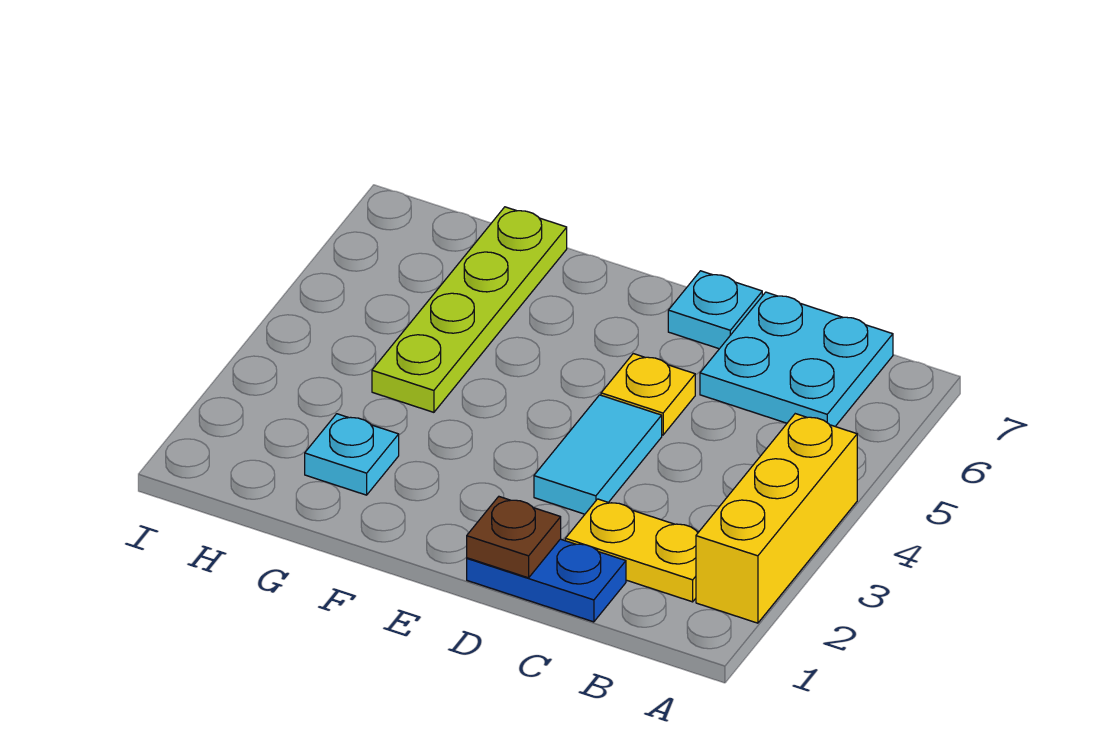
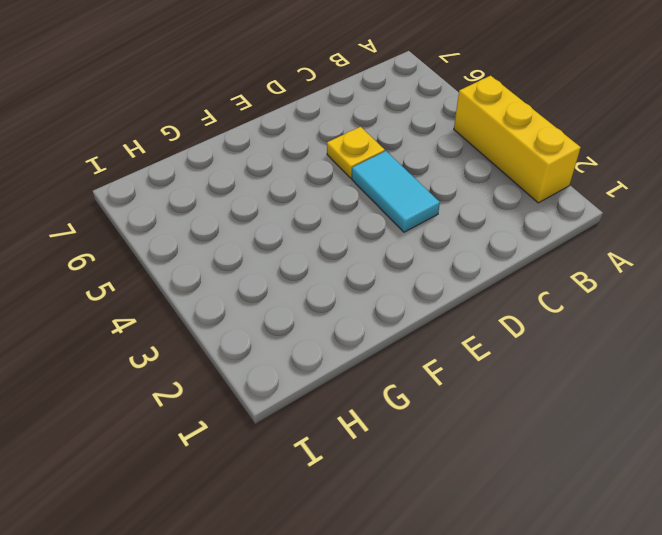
none -> yellow 1x2 plate [565,499,698,602]
none -> cyan 2x2 plate [700,292,893,426]

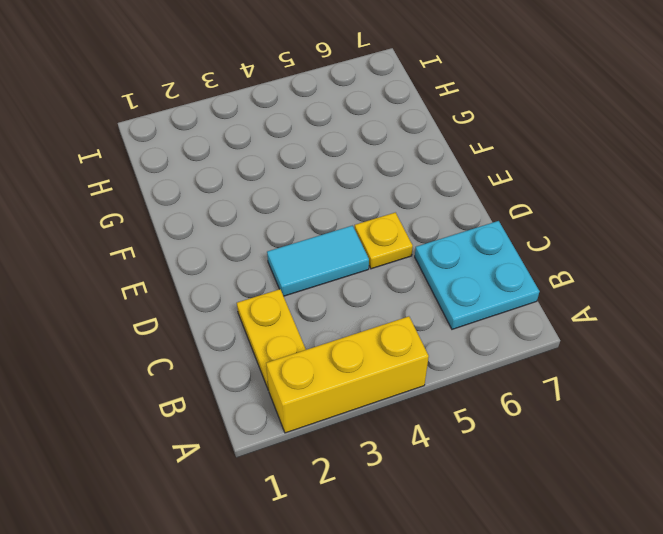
none -> blue 1x2 plate [467,539,626,622]
none -> cyan 1x1 plate [668,271,762,349]

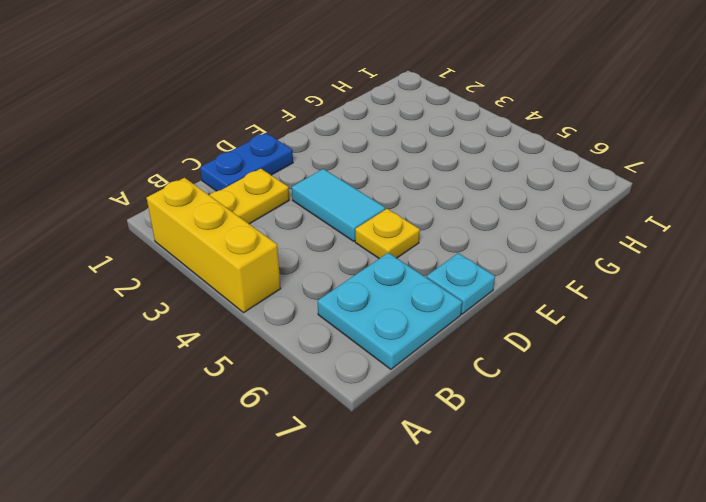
none -> cyan 1x1 plate [305,414,399,495]
none -> lime 1x4 plate [372,207,567,412]

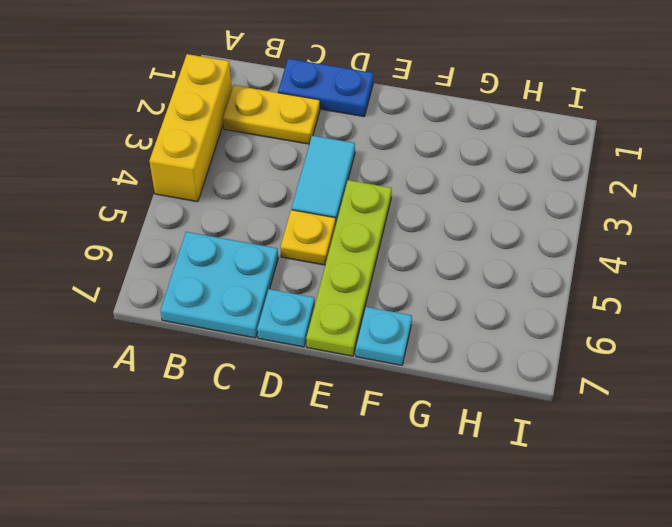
lime 1x4 plate [306,180,392,356] -> lime 1x4 plate moved to [372,207,567,412]
cyan 1x1 plate [356,307,412,365] -> cyan 1x1 plate moved to [305,414,399,495]
none -> brown 1x1 plate [467,497,561,578]

